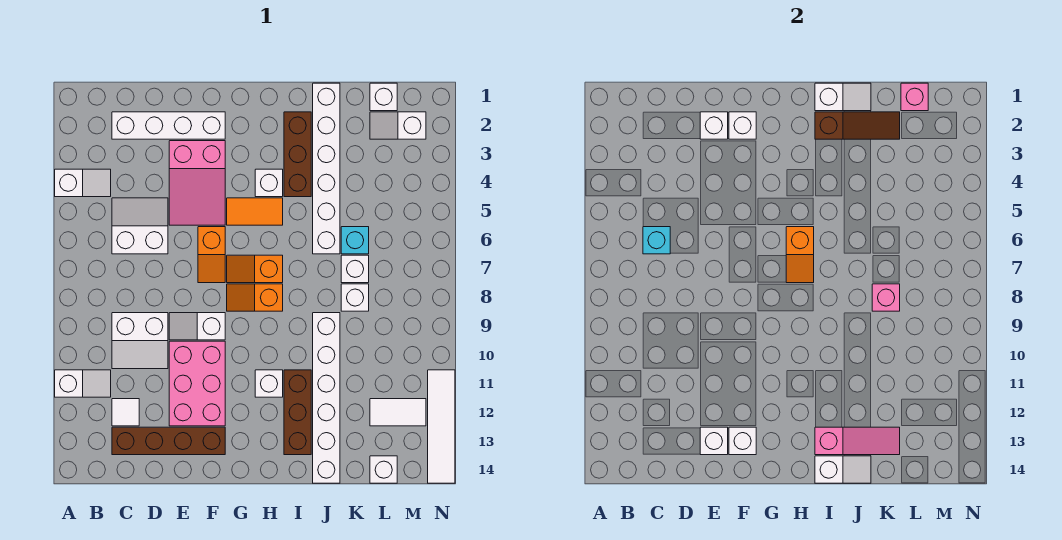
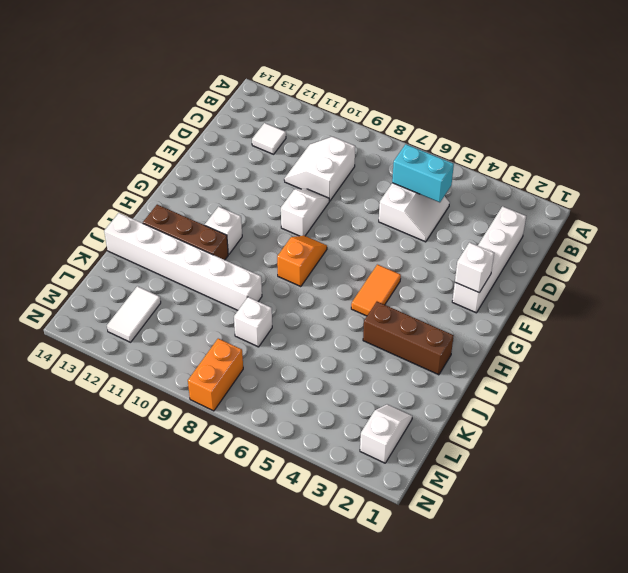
cyan 1x2 brick [392,144,454,202] -> cyan 1x1 brick [643,227,670,254]
orange 1x2 brick [188,339,243,411] -> none
none -> white 1x2 slope [55,169,111,197]
none -> white 1x2 slope [55,370,111,397]
none -> brown 1x4 brick [112,427,225,455]
none -> pink 2x3 slope [169,141,225,225]

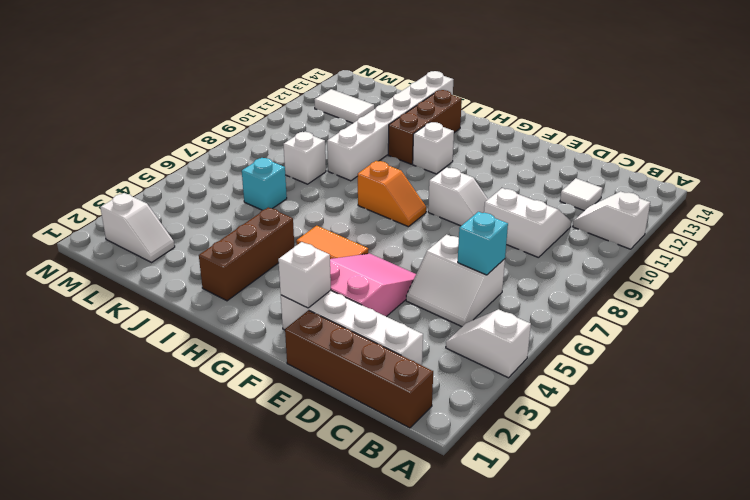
brown 1x4 brick [285,310,433,428] -> brown 1x4 brick moved to [112,427,225,455]
none -> pink 2x3 brick [169,341,225,426]
none -> orange 1x2 slope [198,227,225,283]
none -> orange 1x2 slope [227,255,283,283]
none -> white 1x1 brick [255,169,283,197]

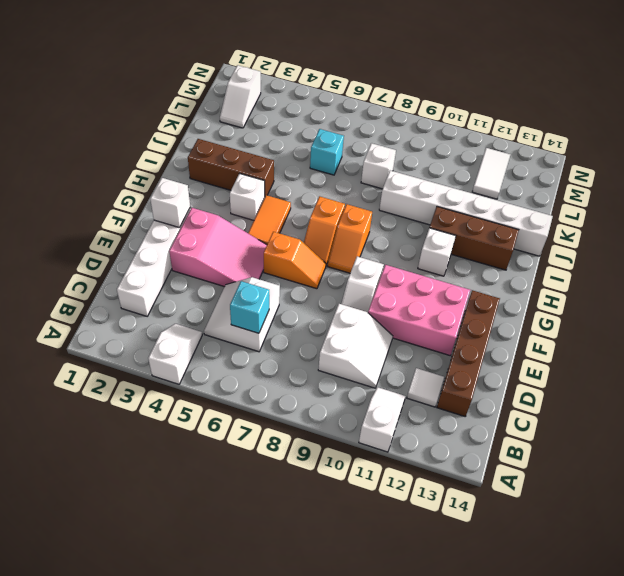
none -> white 1x6 brick [313,83,340,254]
none -> white 1x1 brick [341,255,369,283]
none -> white 1x1 brick [370,83,397,111]
none -> white 1x1 brick [370,456,397,483]

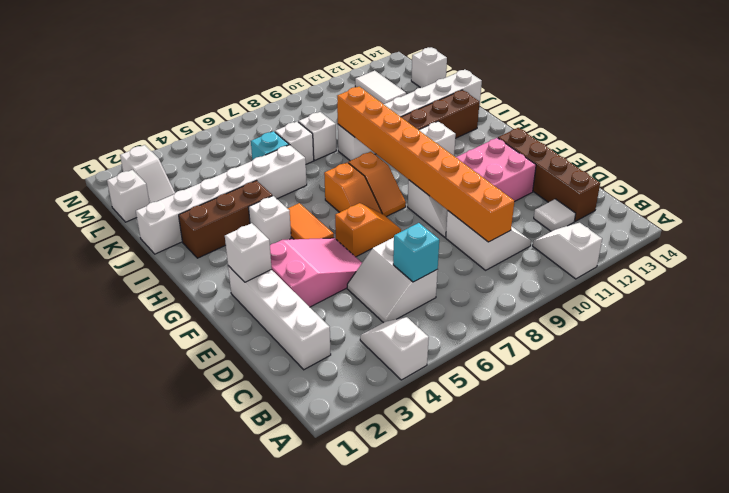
orange 1x8 brick [337,87,514,242] -> none
none -> white 1x4 tile [428,370,455,483]
none -> white 1x1 brick [700,112,728,139]
none -> white 1x1 brick [700,427,728,455]
none -> white 1x1 brick [729,427,756,455]

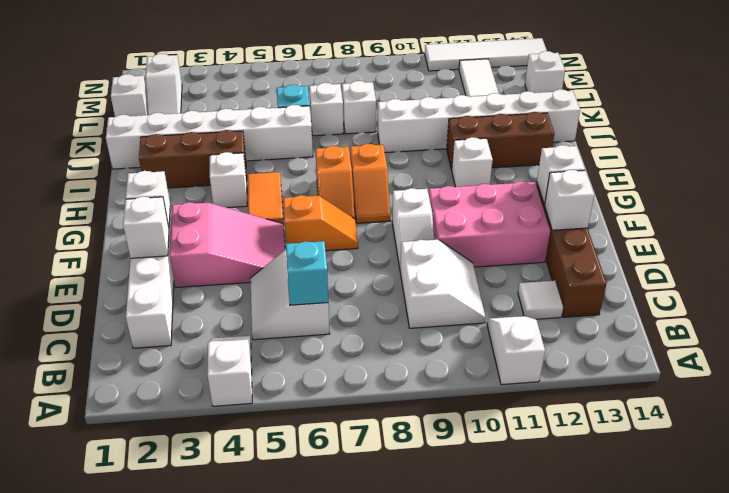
none -> orange 1x2 slope [786,227,814,283]
none -> white 1x2 slope [815,83,871,111]
none -> brown 1x3 slope [815,112,900,139]
none -> pink 1x3 slope [815,427,900,455]

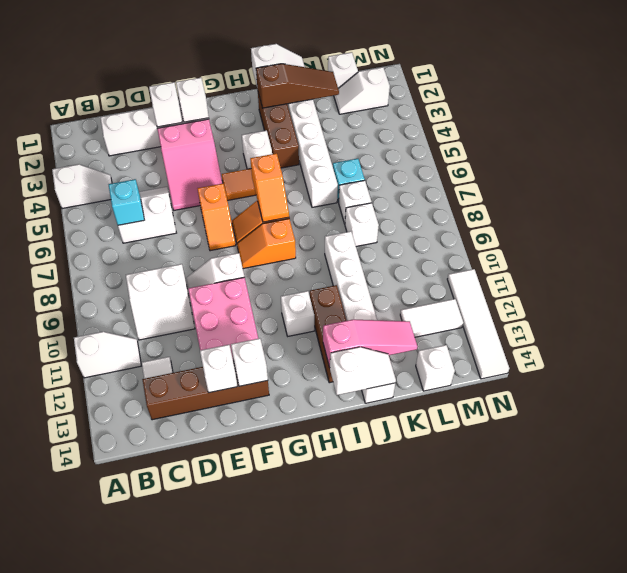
none -> pink 1x1 brick [872,284,900,311]
none -> pink 1x1 brick [901,83,928,111]

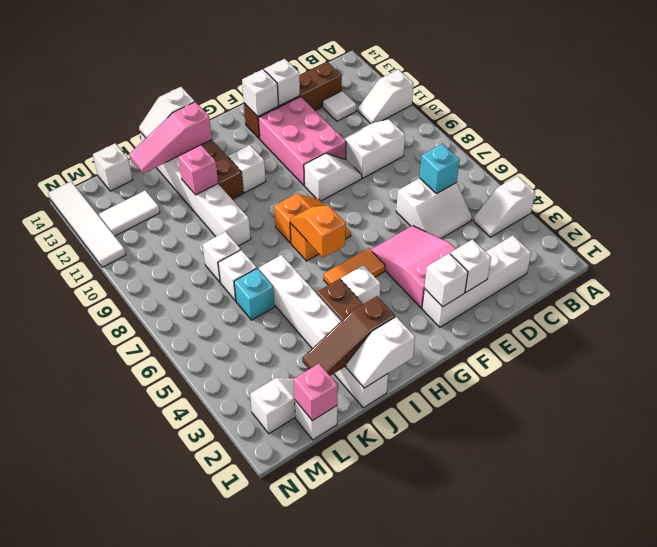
pink 1x1 brick [178,145,218,195] -> pink 1x1 brick moved to [872,284,900,311]
none -> orange 1x2 slope [198,227,225,283]

